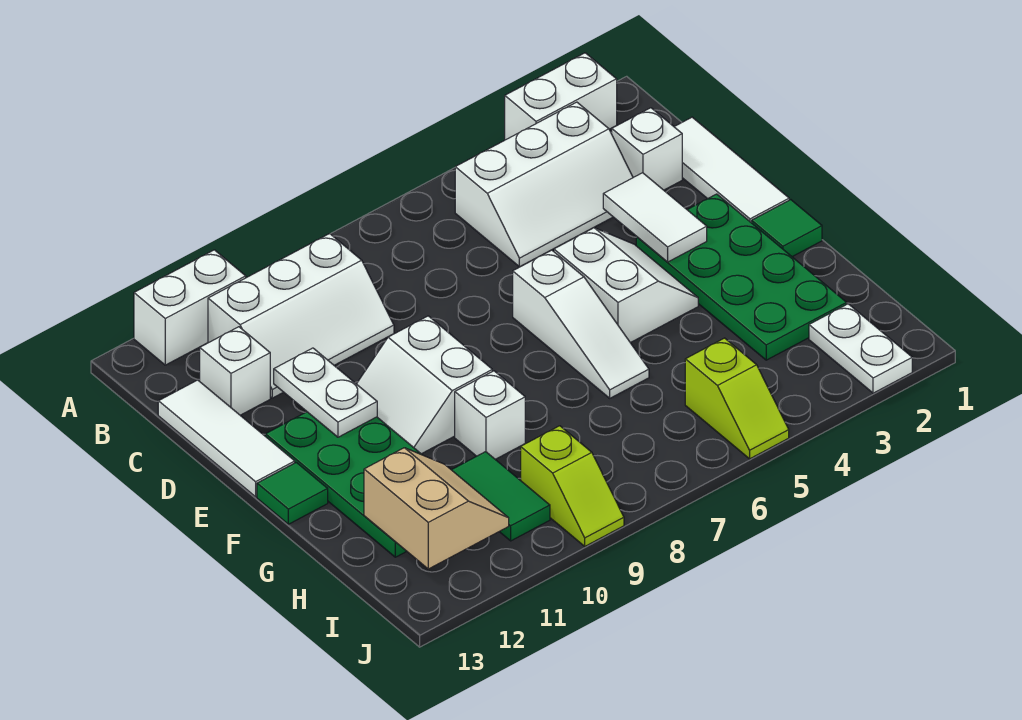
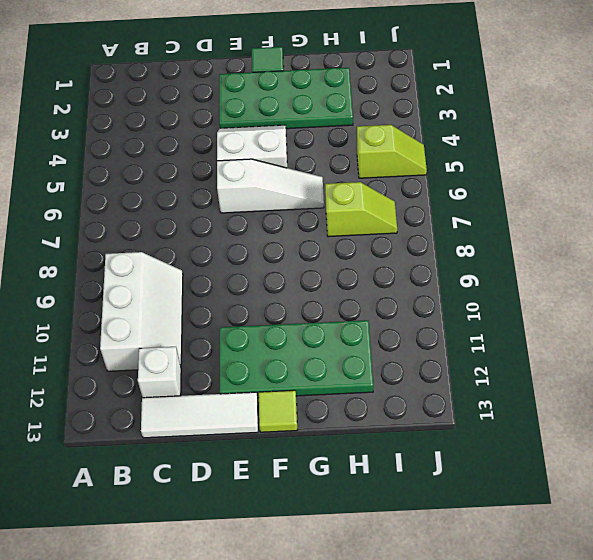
lime 1x1 tile [259,390,297,432] -> green 1x1 tile [257,462,328,524]
lime 1x2 slope [325,182,397,237] -> lime 1x2 slope moved to [521,426,624,546]
none -> white 1x2 brick [505,53,617,140]
none -> white 1x2 brick [134,250,246,365]
none -> white 2x3 slope [455,102,633,267]

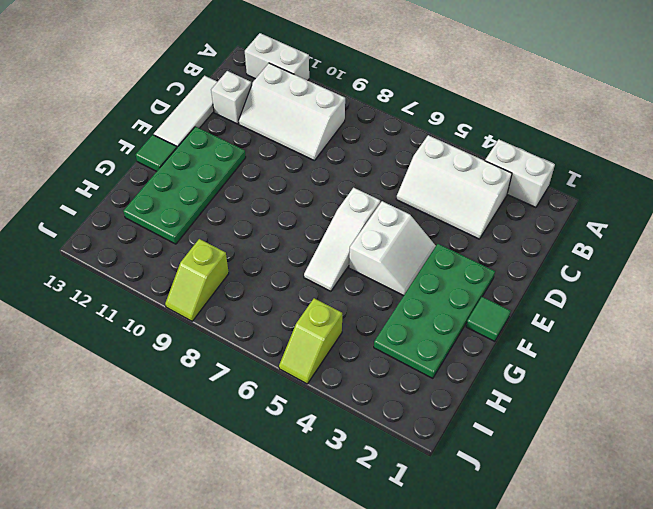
none -> white 1x3 tile [675,117,789,223]
none -> white 1x1 brick [612,108,682,190]
none -> white 2x2 slope [357,316,492,454]

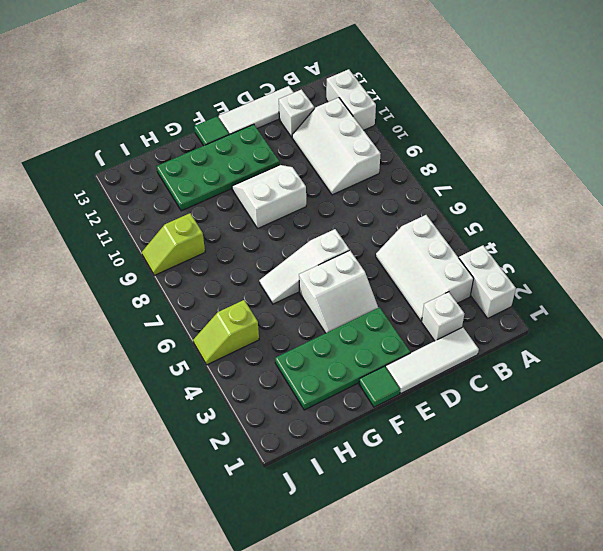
none -> white 1x1 brick [455,371,525,459]
none -> green 1x2 tile [452,452,550,541]
none -> white 1x2 plate [809,304,912,393]

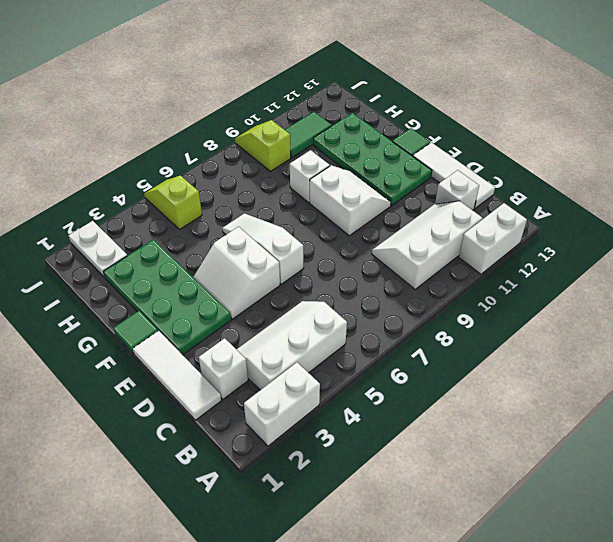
green 1x2 tile [285,112,332,158] -> green 1x2 tile turned to [452,452,550,541]
none -> white 1x2 tile [603,173,707,262]
none -> white 1x2 plate [274,348,377,437]
none -> tan 2x2 slope [364,448,509,569]

